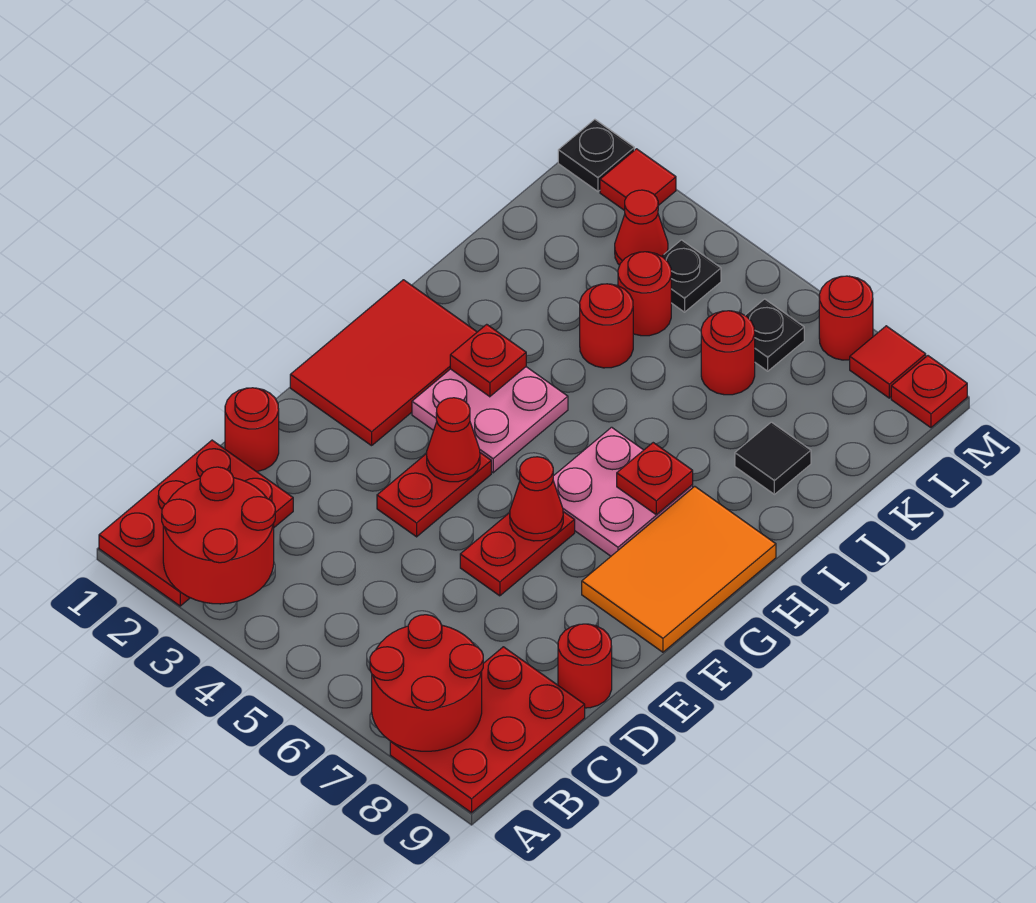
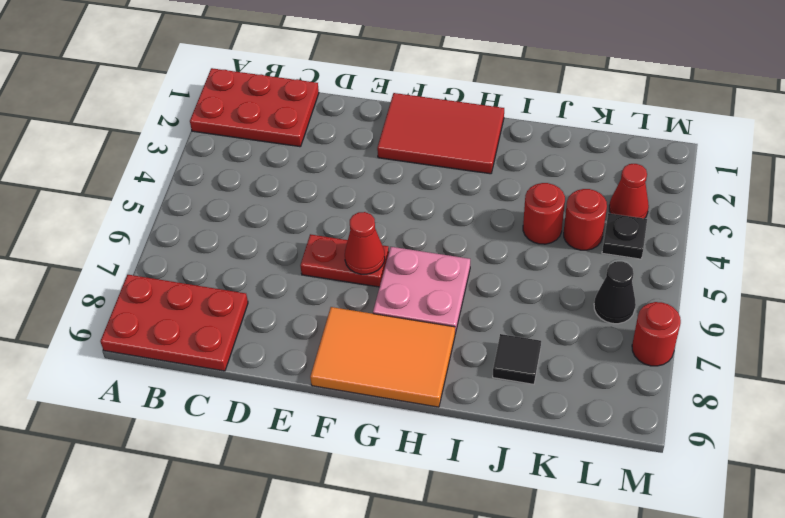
black 1x1 cone [594,261,636,324] -> black 1x1 plate [745,299,804,371]
none -> red 1x1 round brick [225,388,279,472]
none -> red 1x1 round brick [558,624,612,708]
none -> red 1x2 plate [377,453,491,537]

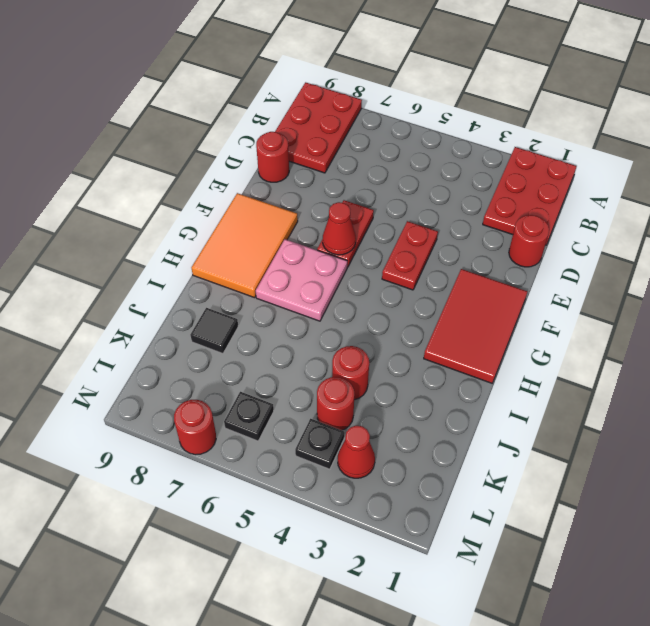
none -> pink 2x2 plate [412,367,568,473]
none -> red 1x1 round brick [701,311,755,395]
none -> black 1x1 plate [558,119,634,191]

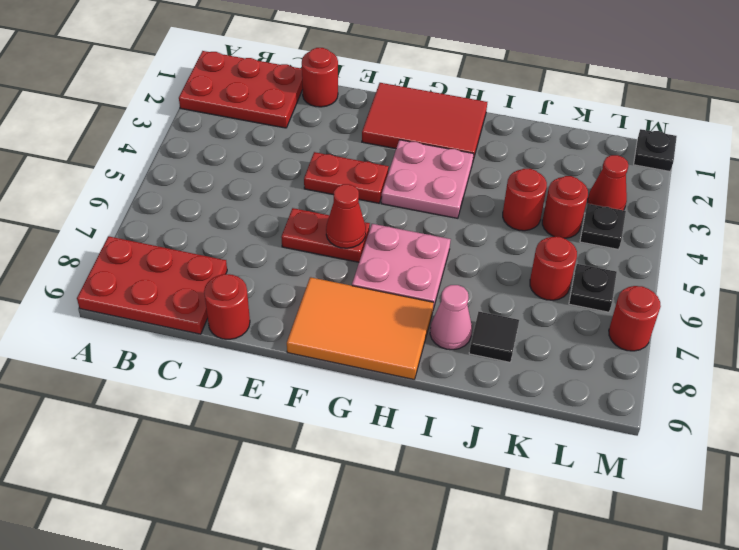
pink 1x1 cone [430,285,472,350] -> none
none -> red 1x1 tile [600,149,676,211]
none -> red 1x1 tile [850,326,926,398]
none -> red 1x1 plate [891,356,967,428]

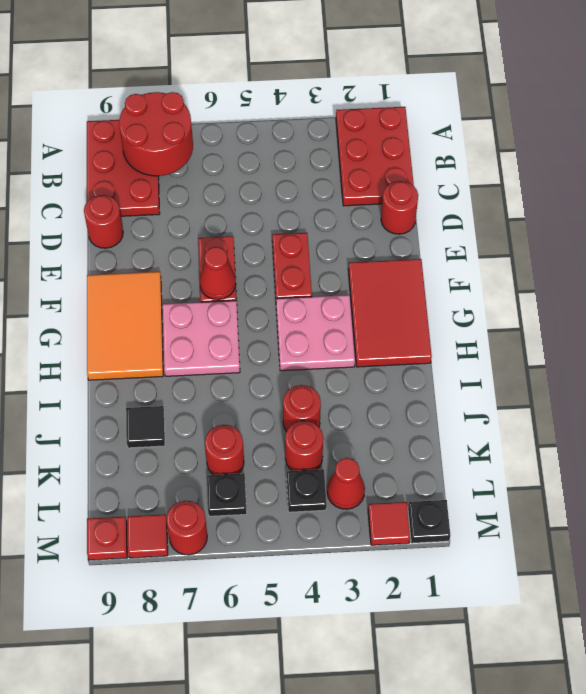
none -> red 2x2 round brick [162,467,275,604]
none -> red 1x1 cone [427,398,480,482]
none -> red 1x1 plate [450,324,526,397]

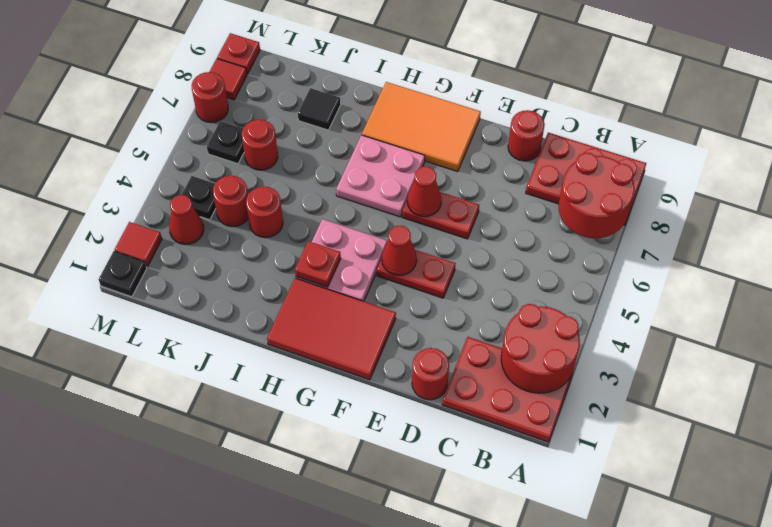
none -> red 1x1 plate [617,443,693,514]

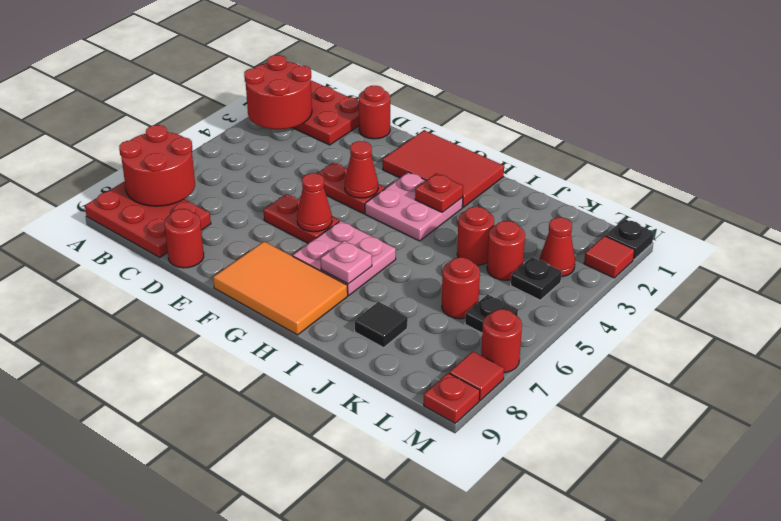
pink 1x1 plate [321,241,372,284] -> red 1x1 plate [617,443,693,514]

